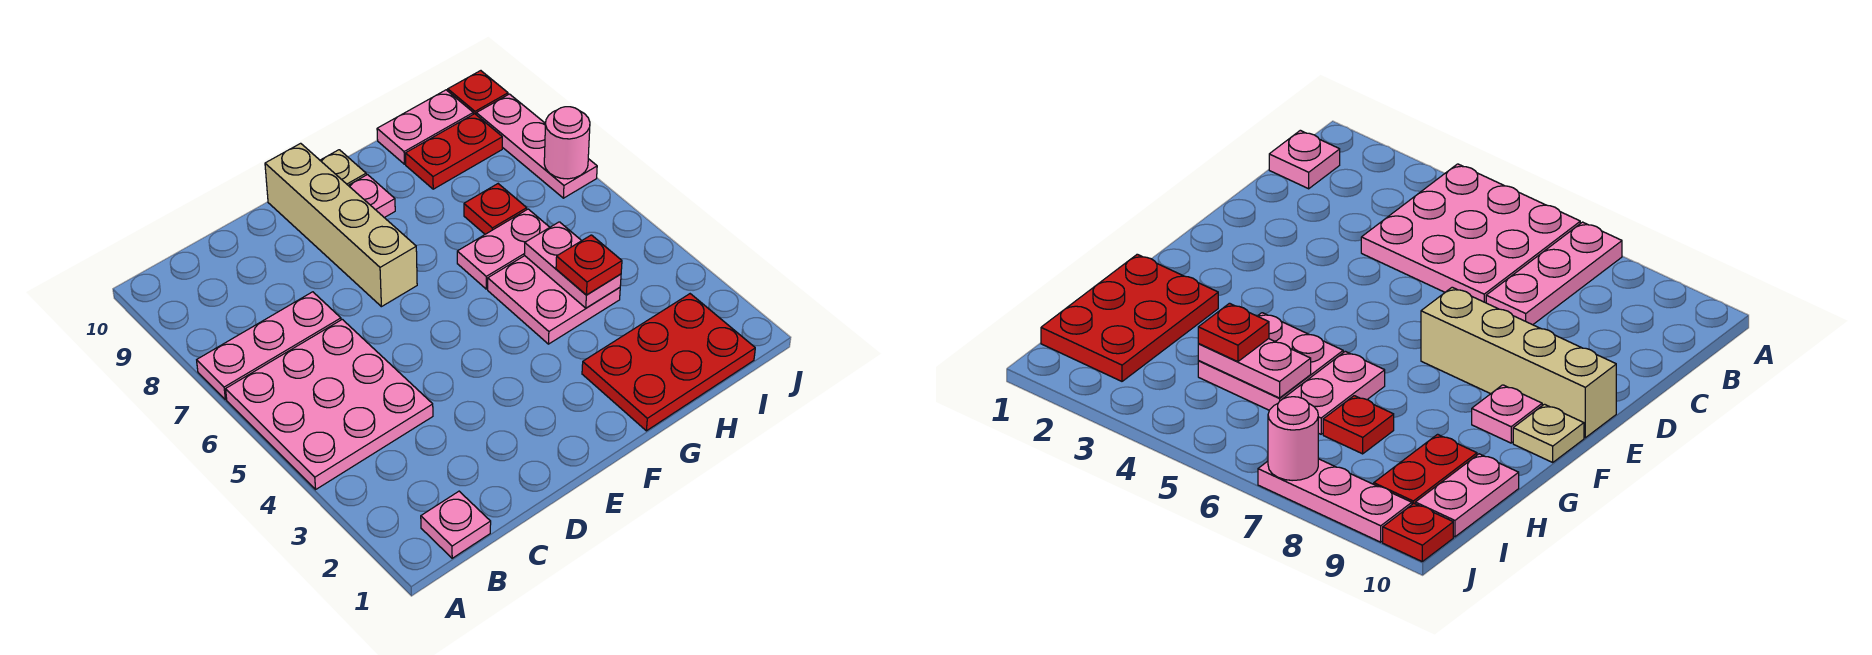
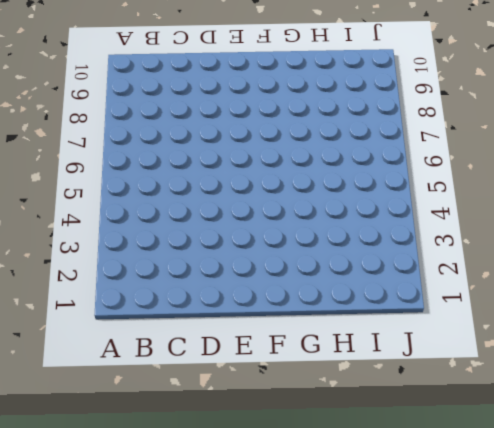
none -> pink 3x3 plate [226,319,433,489]
none -> pink 1x3 plate [197,292,341,400]
none -> pink 1x1 plate [421,491,491,558]

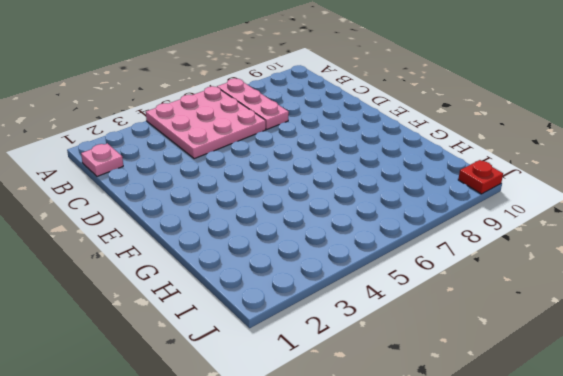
none -> tan 1x4 brick [265,143,417,307]
none -> pink 1x1 plate [348,175,395,218]
none -> tan 1x1 plate [320,150,366,185]

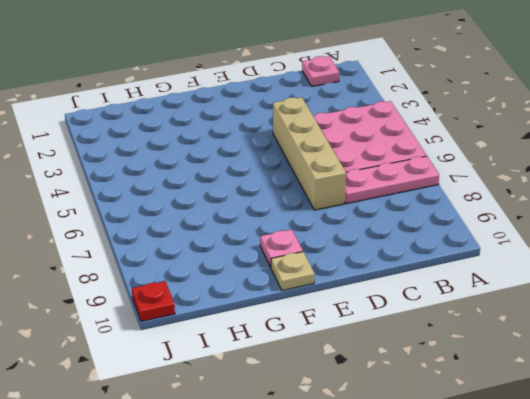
tan 1x4 brick [273,97,346,210] -> tan 1x4 brick moved to [265,143,417,307]
none -> red 2x3 plate [582,294,755,431]
none -> pink 2x2 plate [488,256,620,344]
none -> pink 1x2 plate [457,209,550,289]

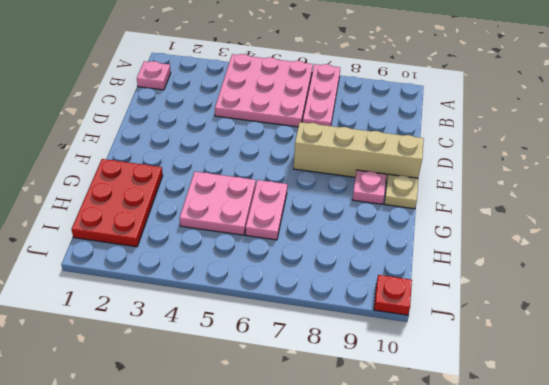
none -> red 1x1 plate [464,184,527,234]
none -> red 1x2 plate [406,114,502,189]
none -> pink 1x2 plate [377,90,473,164]

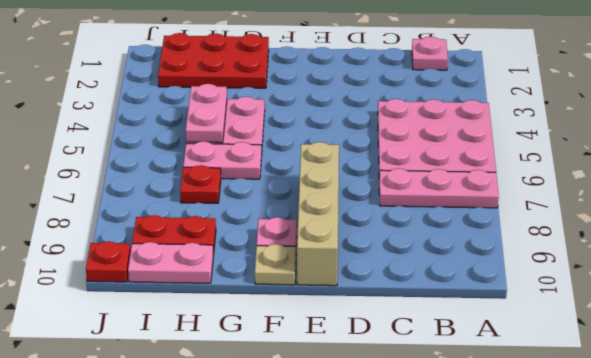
none -> pink 1x3 plate [476,94,597,198]
none -> pink 1x1 round brick [544,107,590,179]
none -> red 1x1 plate [556,235,622,295]

